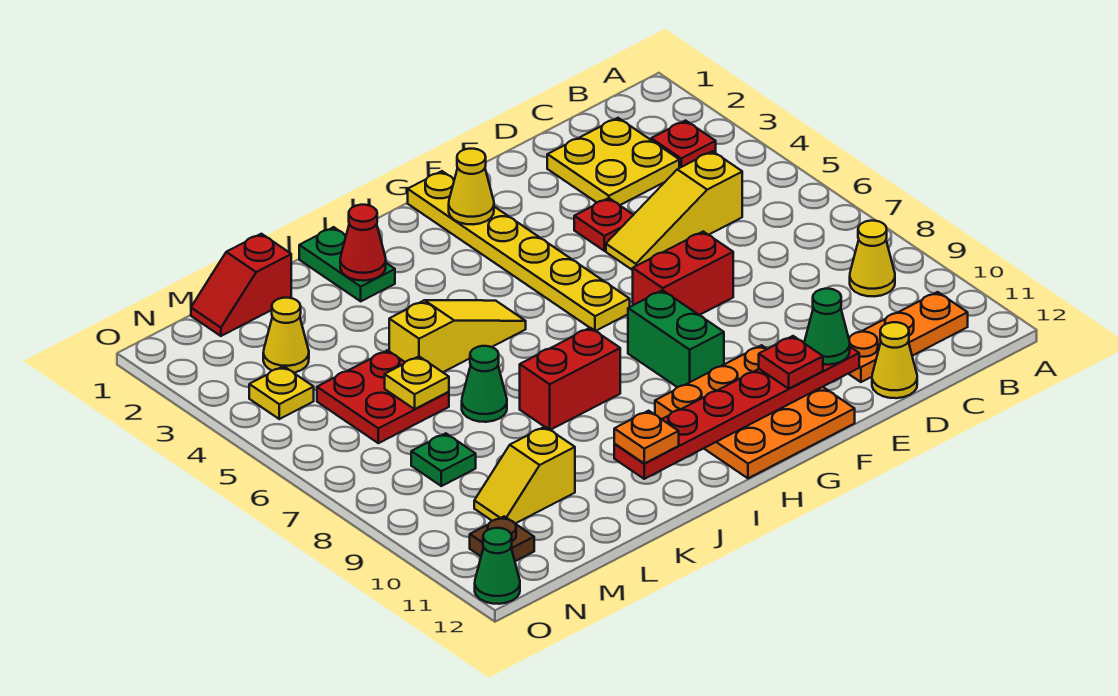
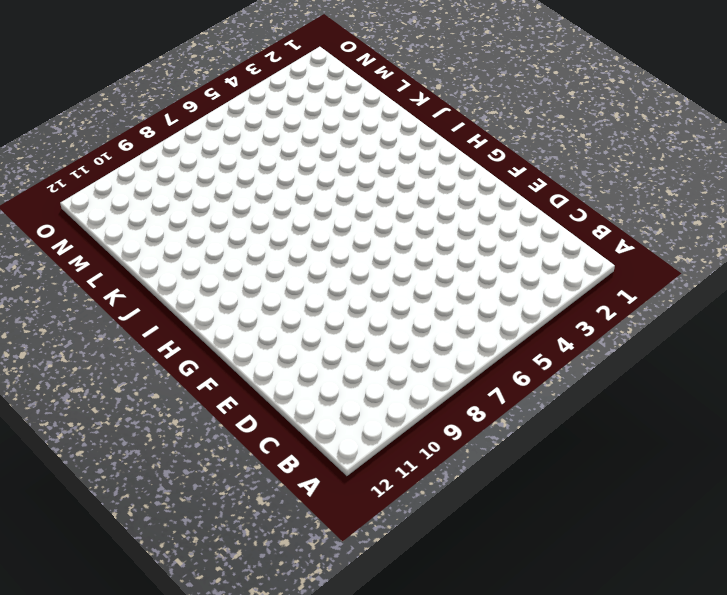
none -> red 1x1 plate [651,121,716,168]
none -> yellow 1x1 cone [850,221,895,297]
none -> orange 1x3 plate [848,292,968,382]
none -> yellow 2x2 plate [547,118,679,205]

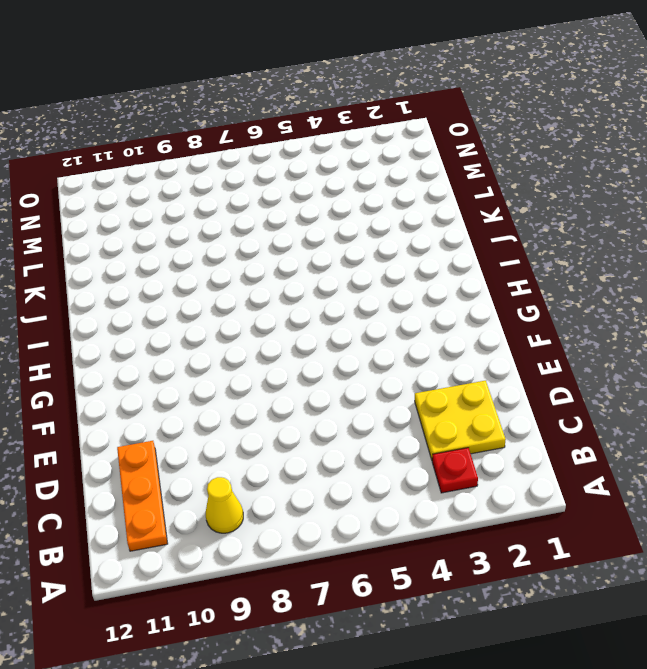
none -> yellow 1x3 slope [606,151,742,270]
none -> yellow 1x1 cone [872,322,917,398]
none -> red 1x1 plate [574,198,633,251]
none -> red 1x2 brick [633,231,733,315]

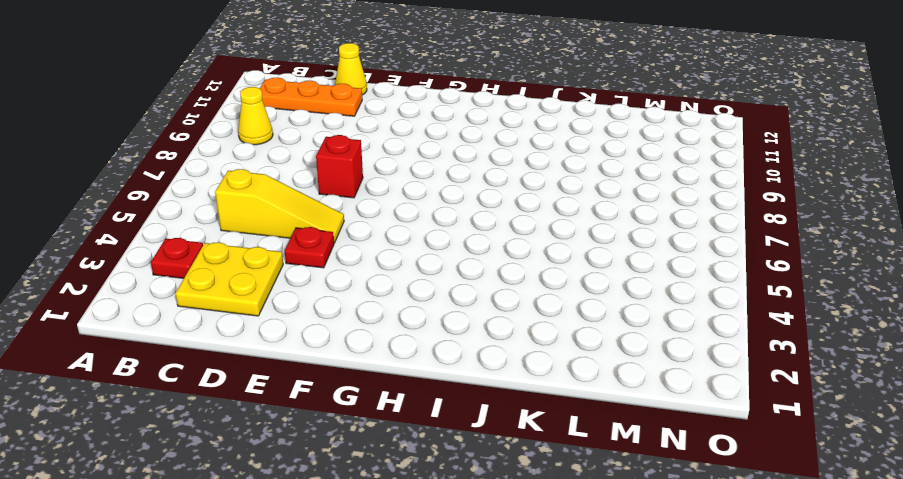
red 1x1 brick [316,135,363,198] -> red 1x2 brick [633,231,733,315]
none -> orange 3x3 plate [655,345,855,478]
none -> yellow 1x6 plate [408,171,630,331]
none -> green 1x2 brick [628,290,724,387]
none -> yellow 1x3 slope [389,300,526,372]

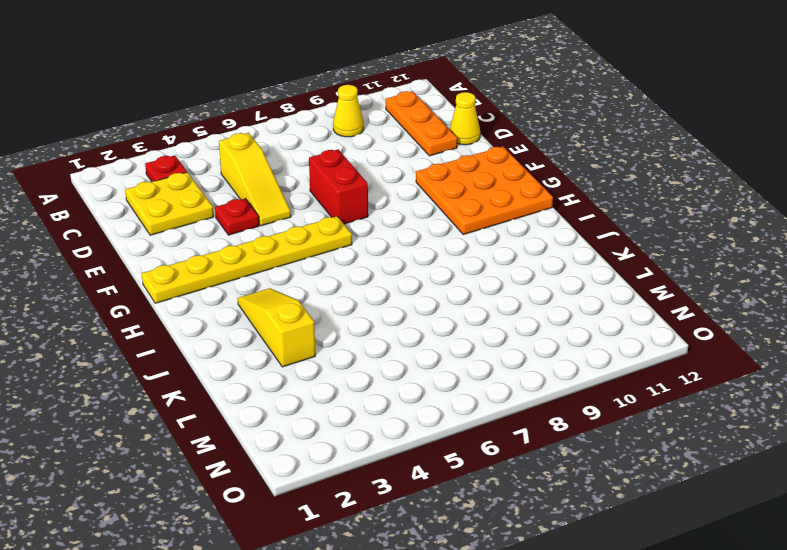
yellow 1x3 slope [238,288,315,367] -> yellow 1x3 slope moved to [389,300,526,372]
none -> green 1x2 brick [628,290,724,387]
none -> red 1x2 brick [520,328,620,430]
none -> green 1x2 plate [299,227,395,301]
none -> green 1x1 cone [462,346,507,422]

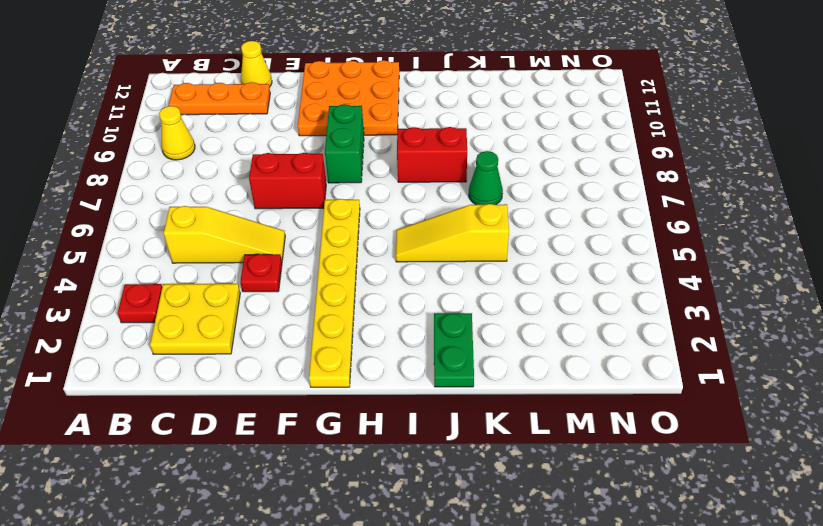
none -> red 1x2 slope [191,234,291,336]
none -> red 2x2 plate [317,350,449,443]
none -> yellow 1x2 slope [474,427,575,523]
none -> yellow 1x1 cone [263,298,309,373]

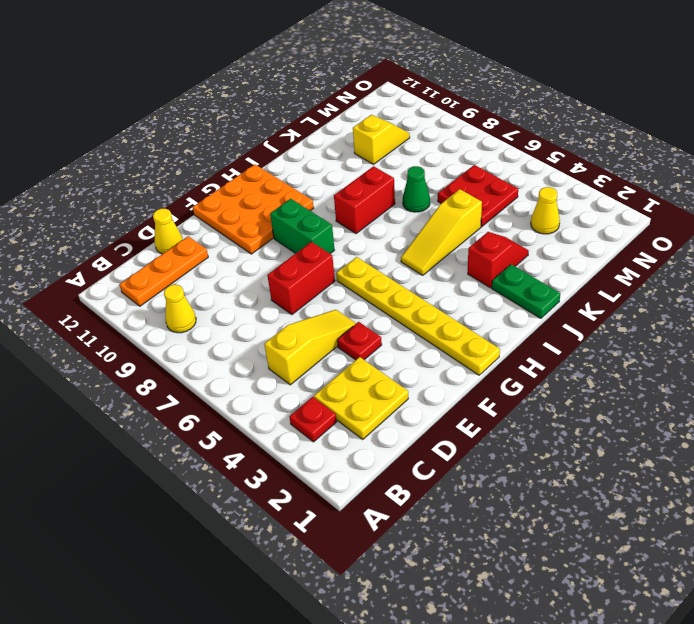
red 1x2 slope [468,232,529,288] -> red 1x2 slope moved to [191,234,291,336]
none -> green 1x1 plate [411,433,476,486]
none -> yellow 1x1 plate [249,366,314,419]
none -> brown 1x1 plate [470,516,534,561]
none -> green 1x1 cone [475,528,520,604]

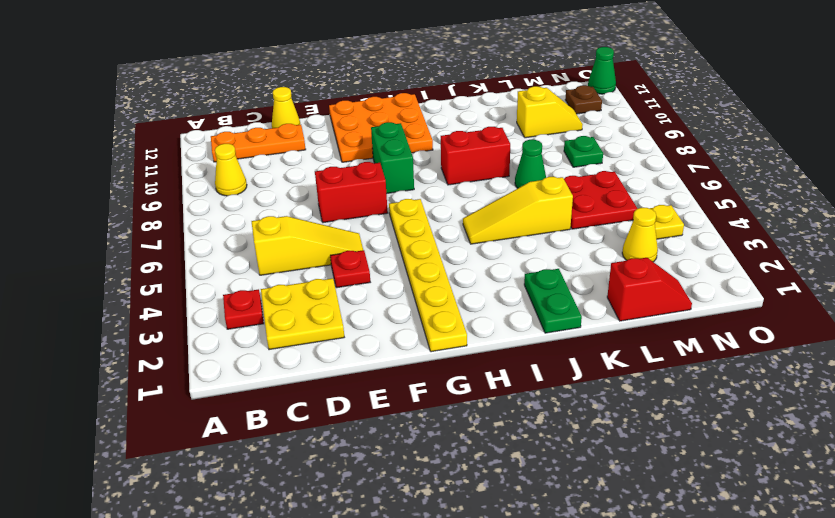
none -> red 1x6 plate [614,347,859,479]
none -> yellow 1x1 cone [449,149,494,224]
none -> red 1x1 cone [340,205,386,281]
none -> yellow 1x1 plate [385,356,449,409]

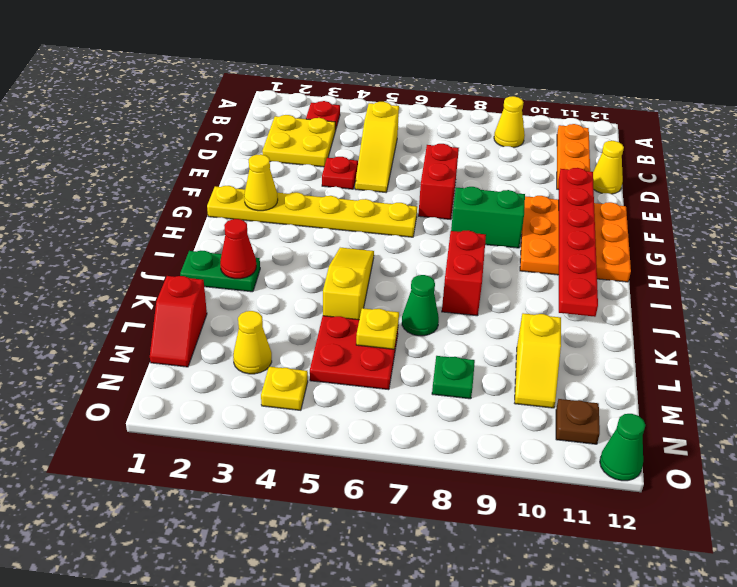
none -> green 1x1 cone [805,289,850,365]
none -> red 1x1 plate [759,336,823,389]
none -> orange 1x1 plate [614,411,679,463]

